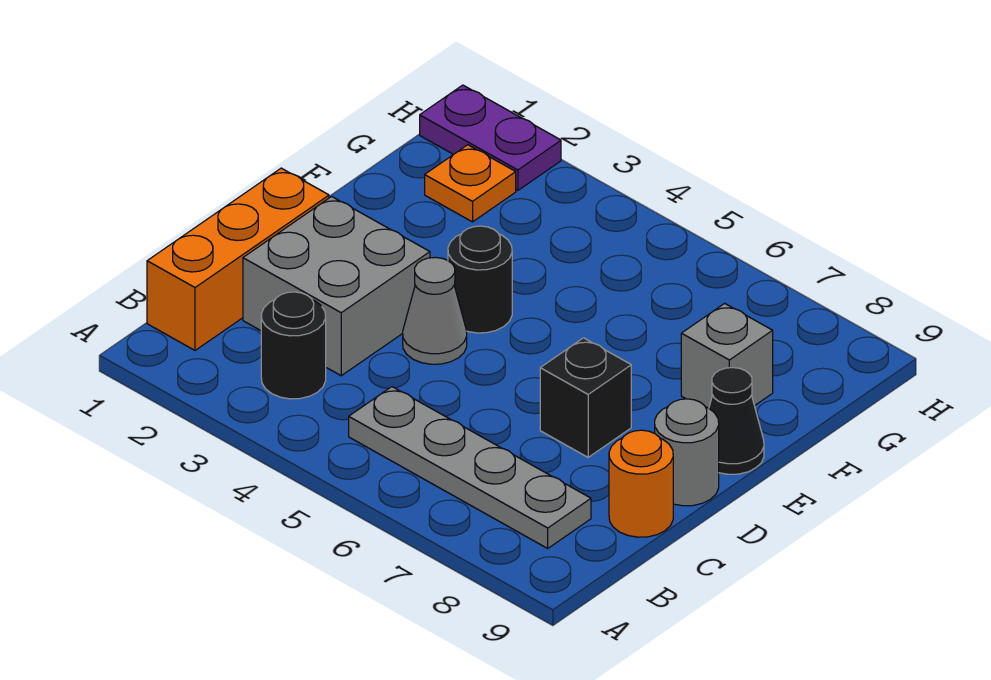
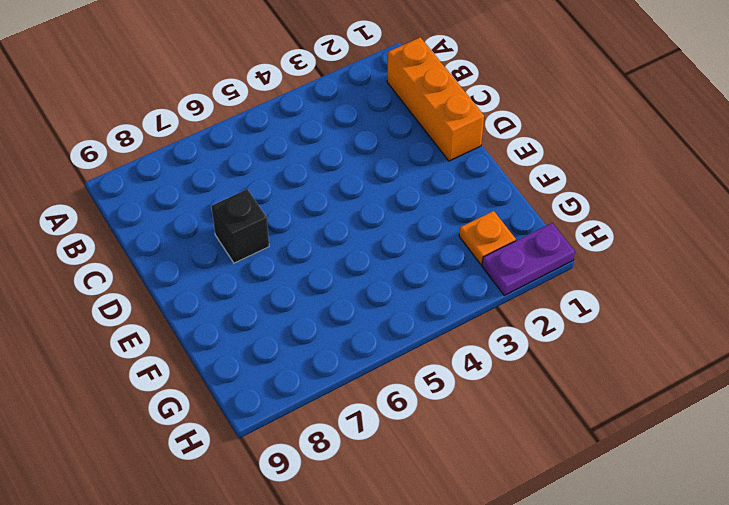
none -> black 1x1 round brick [261,292,326,399]
none -> grey 1x4 plate [349,387,591,548]
none -> grey 2x2 brick [243,197,430,376]

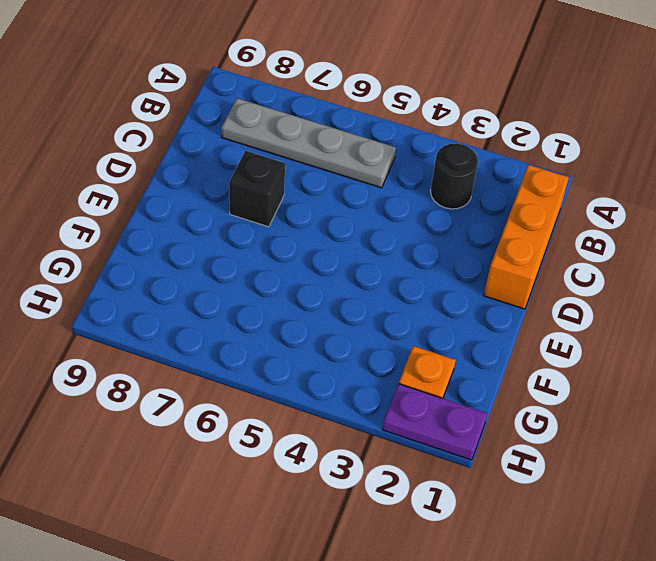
none -> grey 2x2 brick [243,197,430,376]
none -> orange 1x1 round brick [609,430,673,537]
none -> grey 1x1 cone [403,257,467,364]

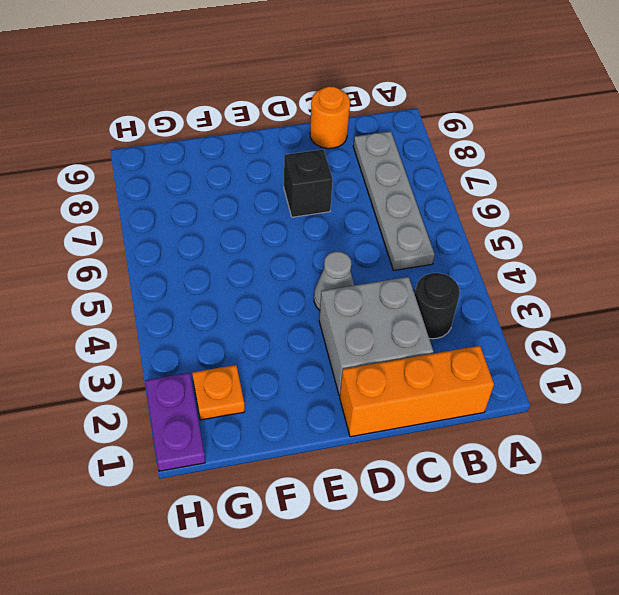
none -> grey 1x1 round brick [655,399,719,506]
none -> black 1x1 round brick [448,226,512,333]
none -> black 1x1 cone [709,368,764,474]

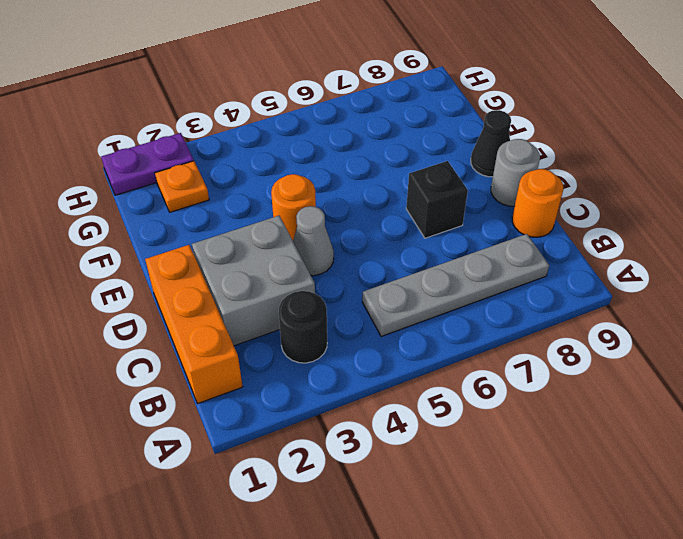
orange 1x1 round brick [271,174,316,240] -> black 1x1 round brick [448,226,512,333]
none -> grey 1x1 brick [681,303,773,408]

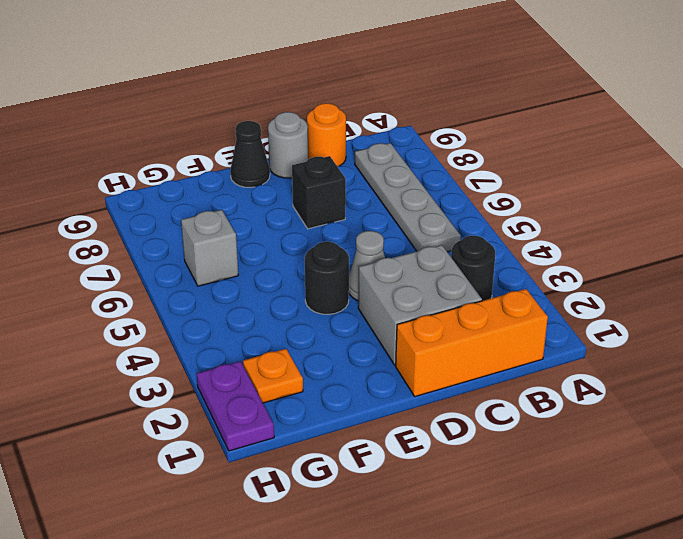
grey 1x1 brick [181,210,238,286] -> grey 1x1 brick moved to [681,303,773,408]

